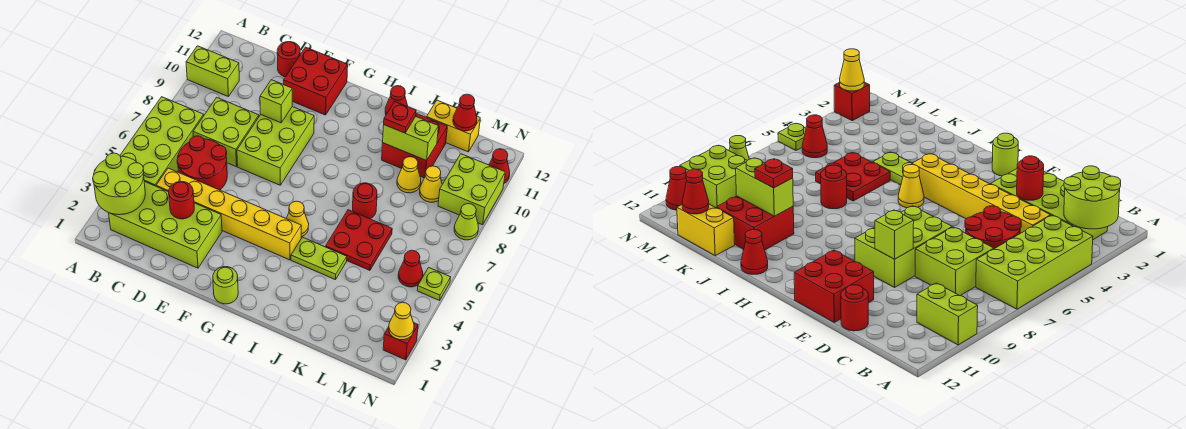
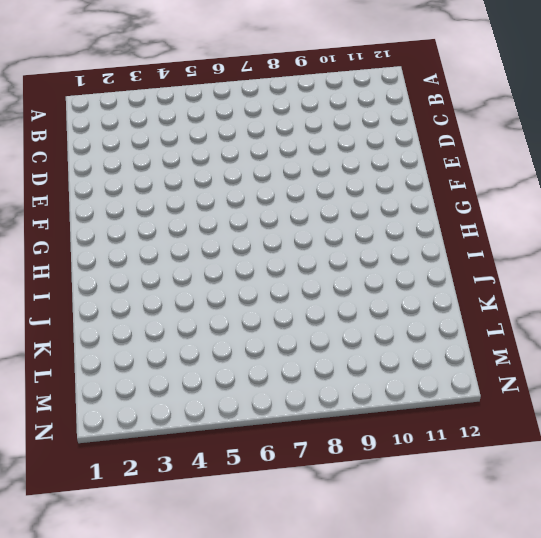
none -> lime 2x4 brick [120,97,204,186]
none -> lime 1x2 brick [186,46,239,97]
none -> lime 2x4 brick [109,181,222,268]
none -> yellow 1x6 brick [156,168,301,260]

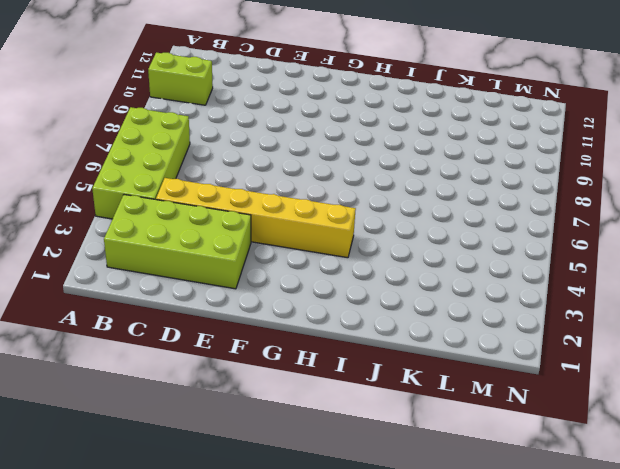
none -> red 2x2 round brick [177,136,227,190]
none -> lime 2x2 brick [193,97,259,167]
none -> red 1x1 round brick [277,42,300,77]
none -> lime 2x3 brick [237,107,314,185]

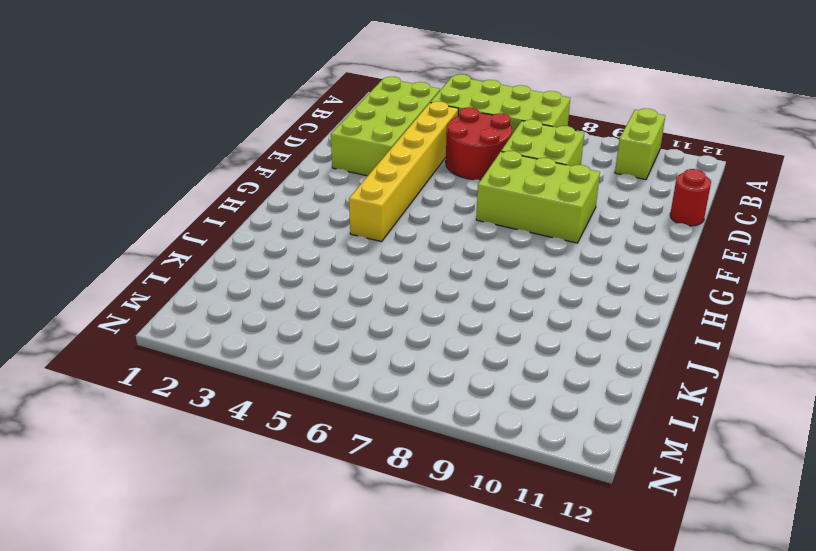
none -> red 2x2 brick [284,47,348,115]
none -> lime 1x1 round brick [213,267,238,304]
none -> yellow 1x1 cone [287,201,309,237]
none -> lime 1x2 plate [291,237,347,280]

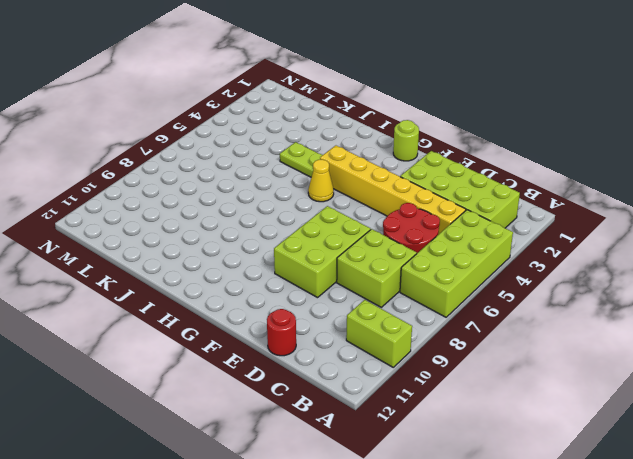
none -> red 2x2 brick [284,47,348,115]
none -> red 1x1 cone [385,86,408,114]
none -> red 2x2 plate [326,210,392,270]
none -> red 1x1 round brick [353,183,377,219]

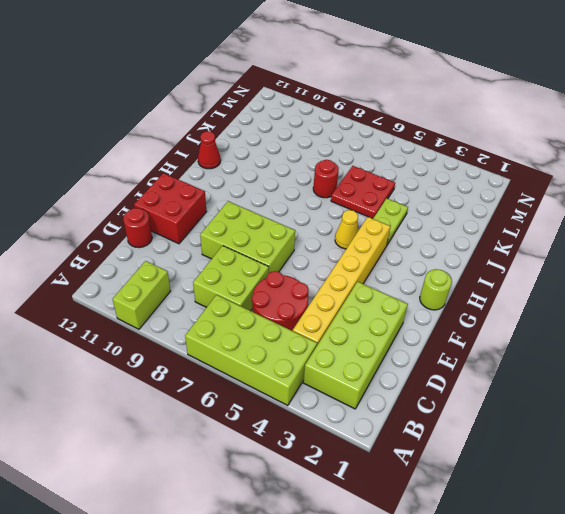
none -> red 2x2 brick [382,114,447,178]
none -> yellow 1x1 cone [397,157,421,193]
none -> yellow 1x2 brick [427,100,480,152]
none -> yellow 1x1 cone [420,166,442,202]

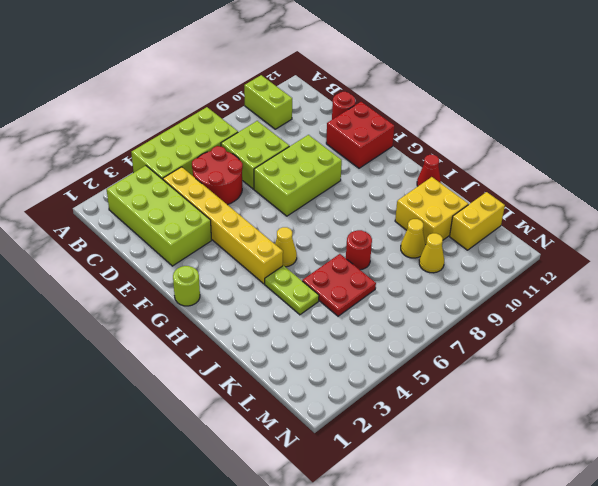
yellow 2x2 brick [395,177,468,245] -> red 2x2 brick [382,114,447,178]
yellow 1x2 brick [450,192,505,250] -> yellow 1x2 brick turned to [427,100,480,152]
none -> red 1x1 cone [398,250,423,287]
none -> lime 2x2 brick [438,154,505,225]
none -> red 1x1 brick [383,323,418,360]
none -> lime 1x1 plate [417,268,451,300]

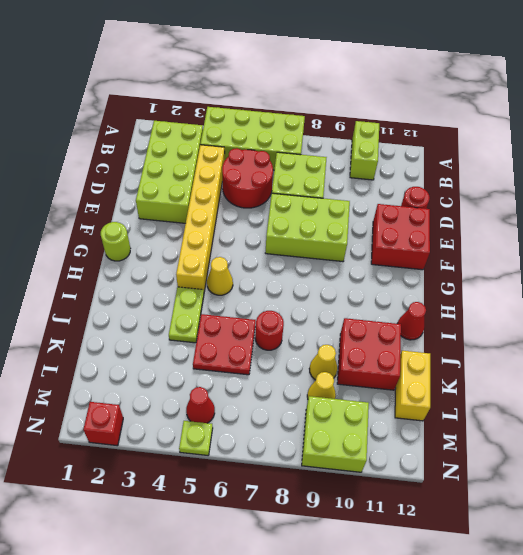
none -> lime 1x1 cone [454,204,479,240]
none -> red 1x1 cone [489,149,510,183]
none -> lime 2x2 round brick [93,153,145,215]
none -> red 1x1 round brick [169,182,194,219]

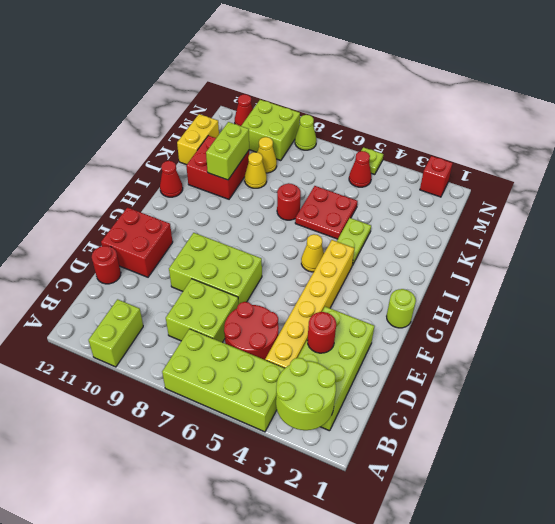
none -> lime 1x1 brick [260,80,292,123]
none -> red 1x1 cone [453,94,477,131]
none -> yellow 1x1 cone [389,302,414,340]
none -> red 1x1 plate [384,102,416,133]

